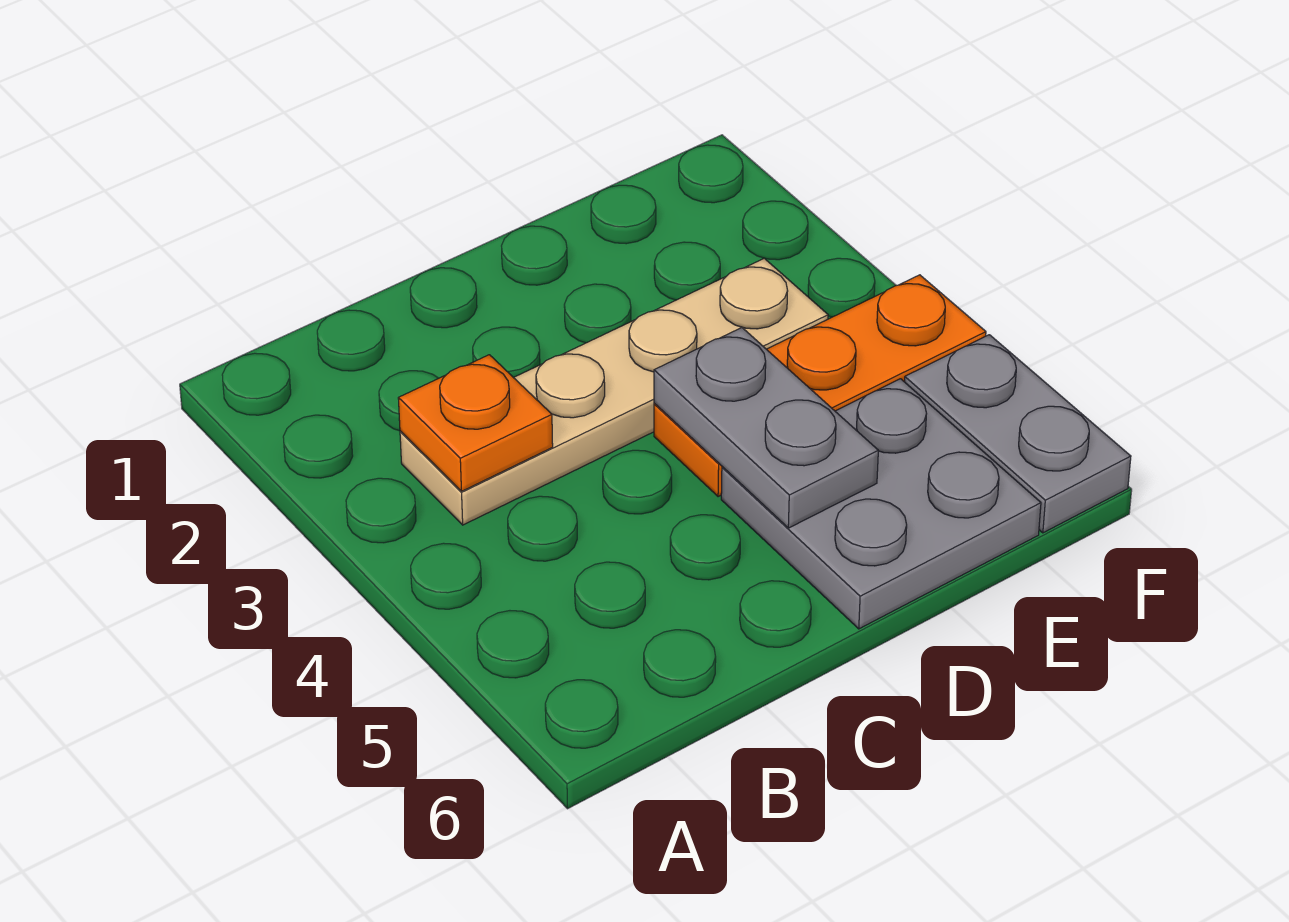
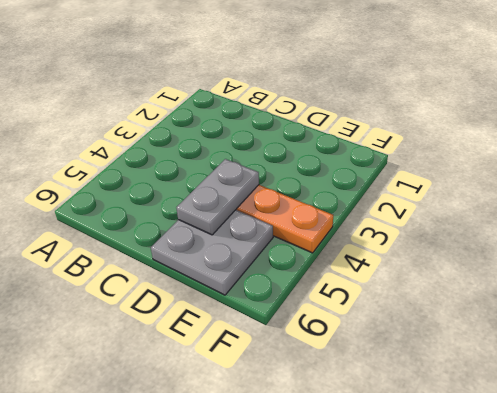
none -> tan 1x4 plate [400,258,828,525]
none -> grey 1x2 plate [905,335,1131,533]

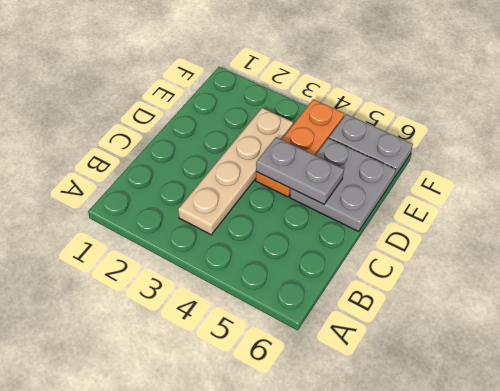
none -> orange 1x1 plate [398,355,553,491]

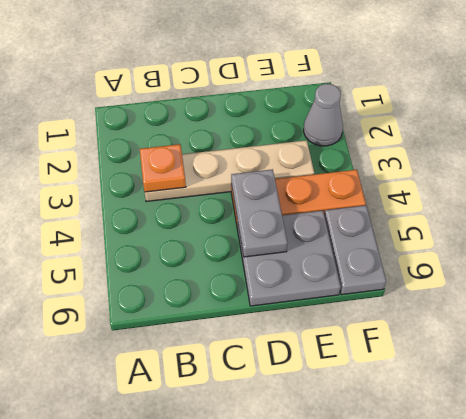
grey 1x1 cone [304,84,343,146] -> none

